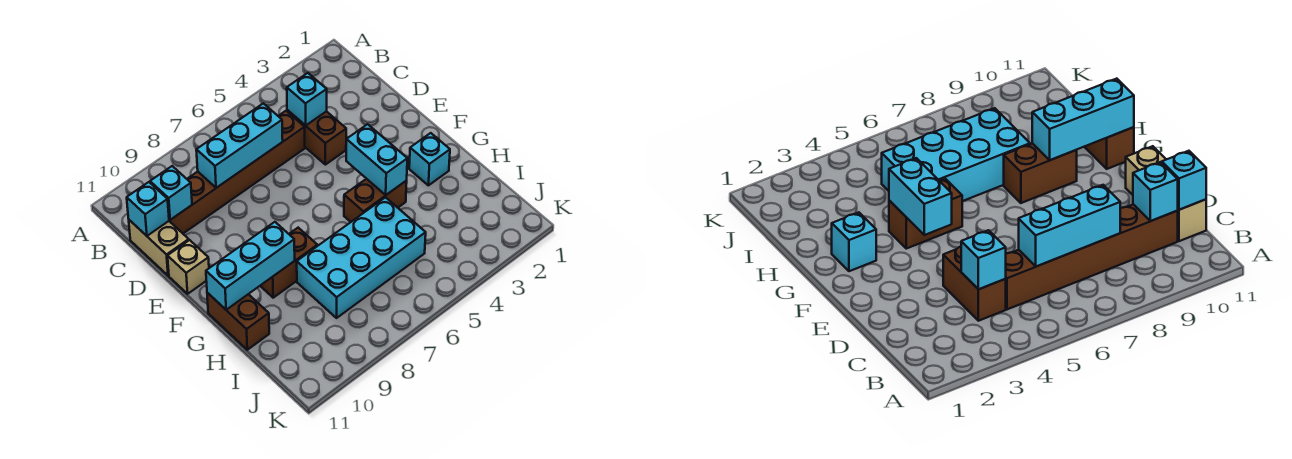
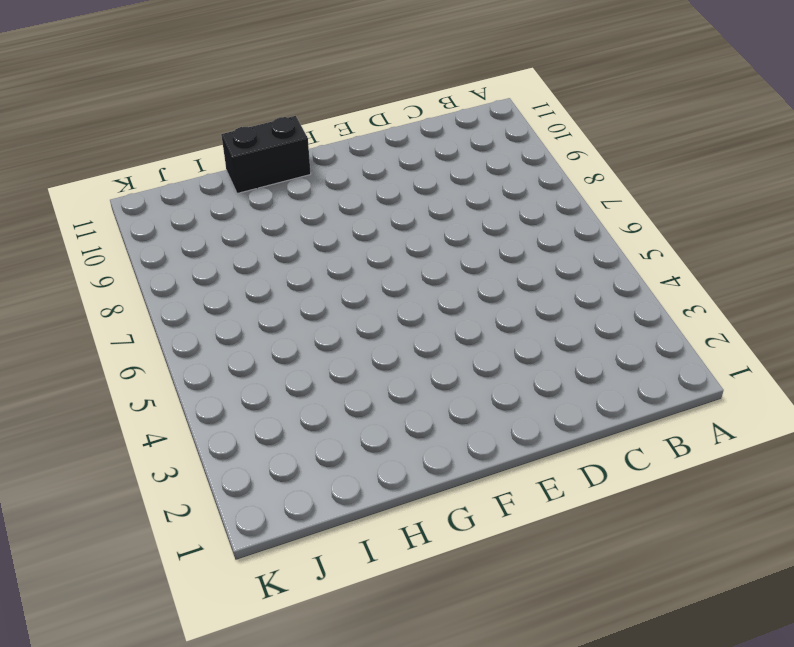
black 1x2 brick [221,116,311,194] -> brown 1x2 brick [207,293,269,350]
none -> brown 1x2 brick [287,110,346,165]
none -> brown 1x6 brick [169,111,305,233]
none -> tan 1x2 brick [129,220,189,276]

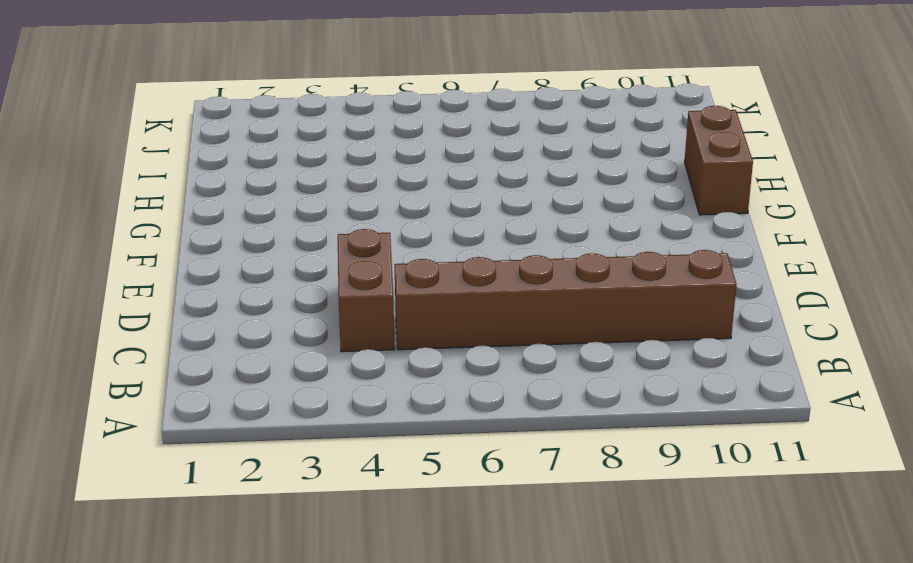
none -> tan 1x2 brick [129,220,189,276]
none -> tan 1x1 brick [168,240,209,294]
none -> cyan 1x1 brick [409,133,450,185]

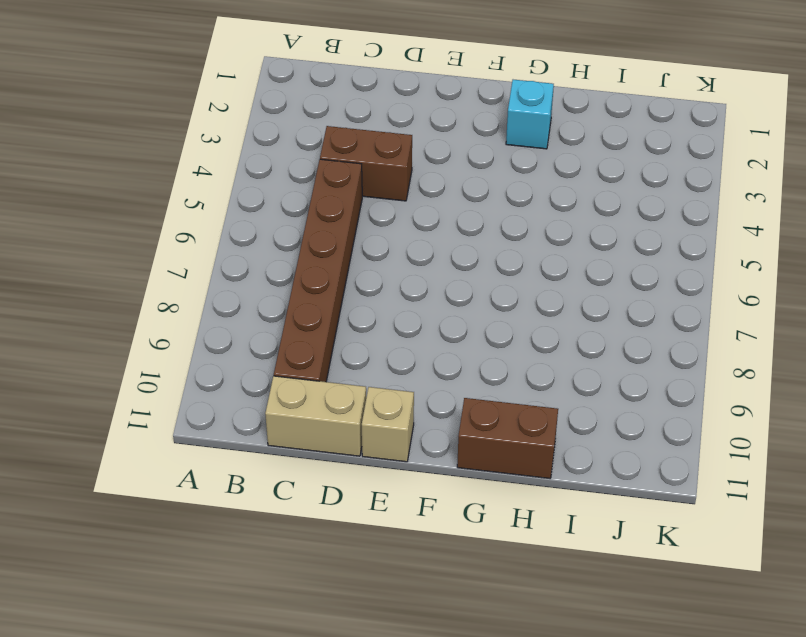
none -> brown 1x2 brick [344,179,407,222]
none -> brown 1x2 brick [260,228,317,298]
none -> cyan 2x4 brick [297,197,426,318]

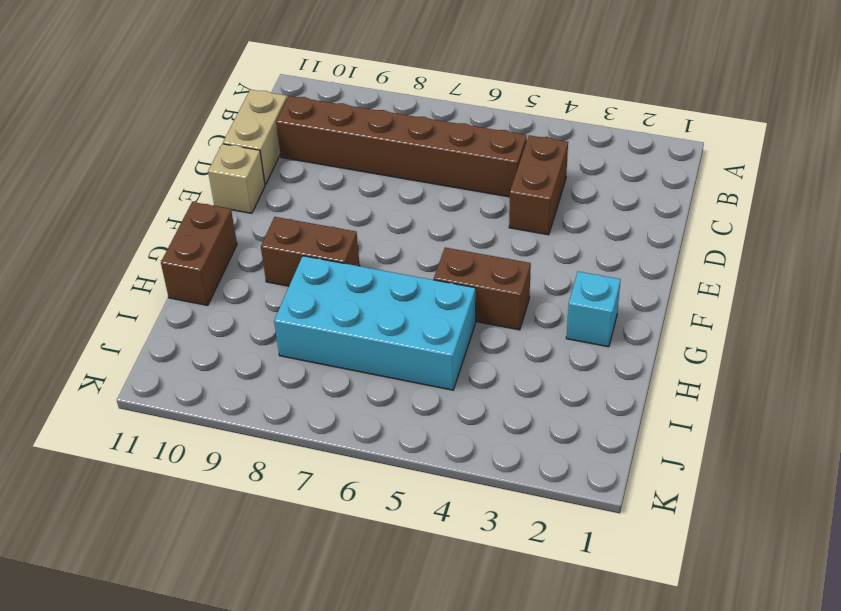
none -> cyan 1x1 brick [287,73,327,126]
none -> cyan 1x3 brick [196,103,283,188]
none -> cyan 1x1 brick [150,166,192,220]

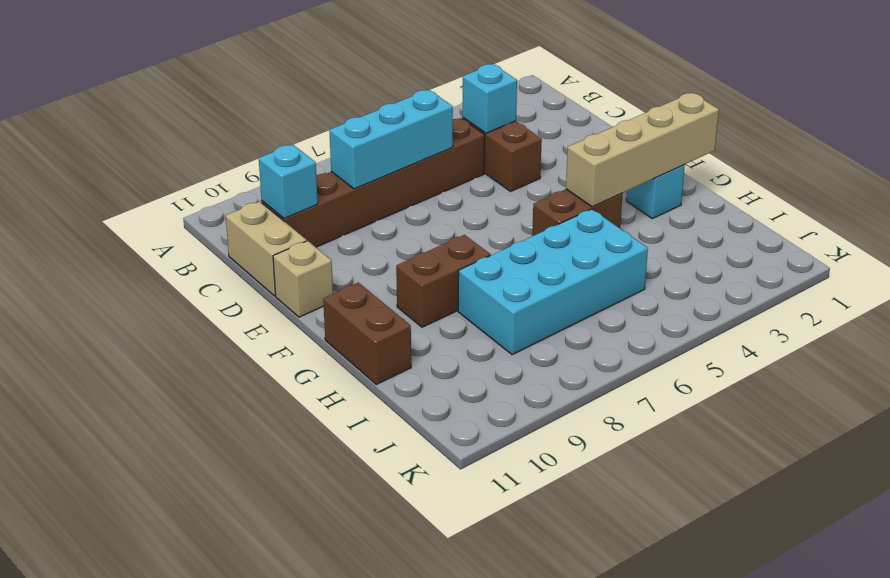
tan 1x4 brick [566,93,719,207] -> cyan 1x2 brick [346,124,407,195]
none -> cyan 1x1 brick [127,182,169,236]
none -> cyan 1x3 brick [206,222,295,310]

